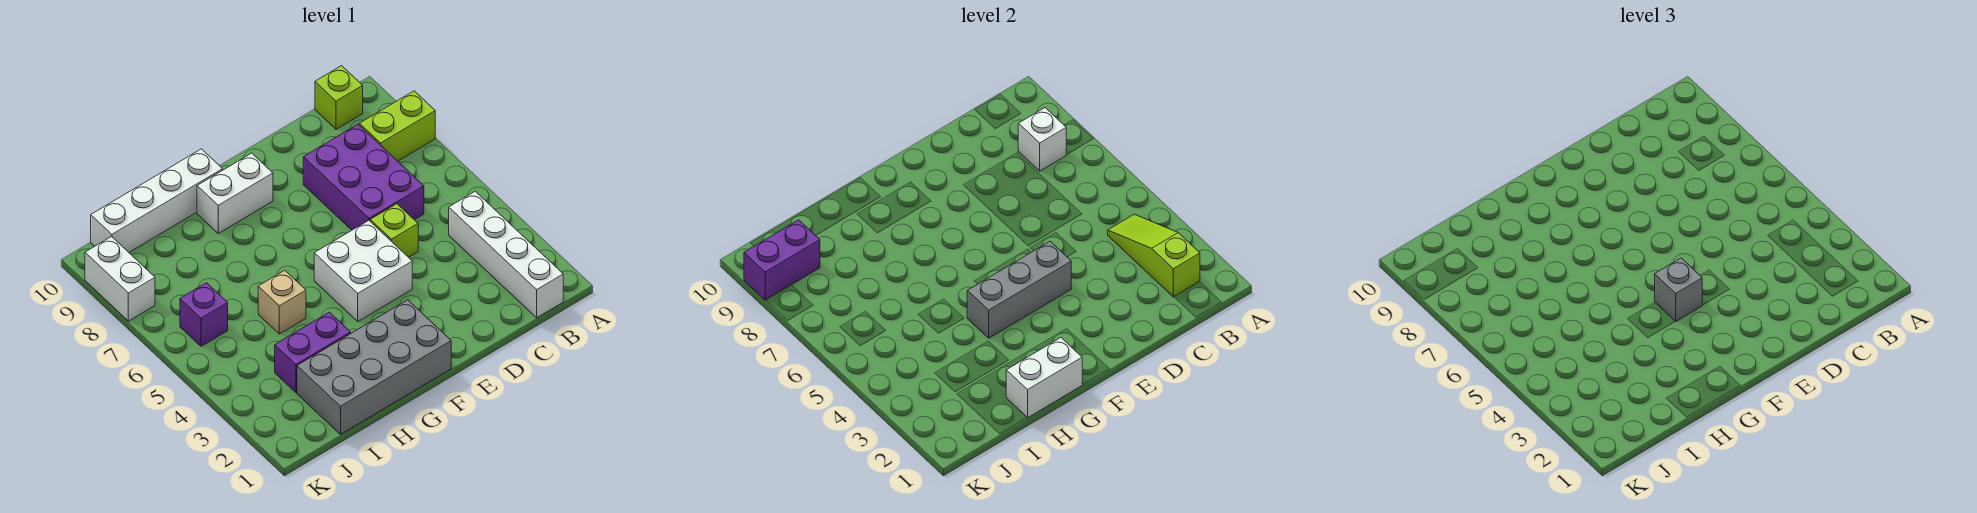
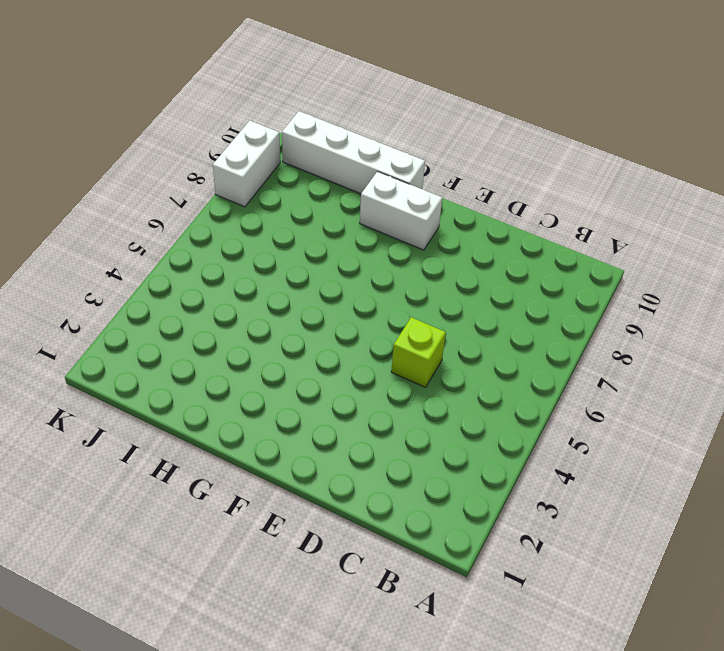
none -> lime 1x2 brick [359,91,435,161]
none -> white 1x4 brick [449,191,563,318]
none -> lime 1x1 brick [315,66,363,129]

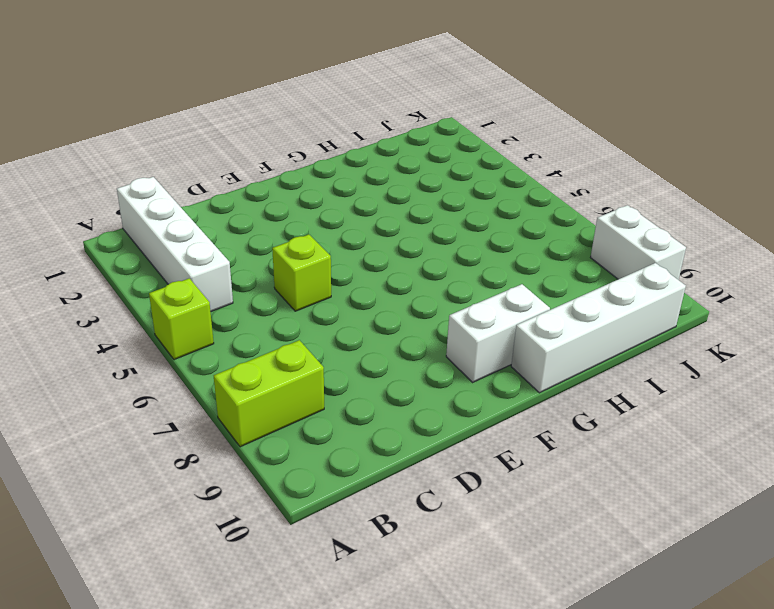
lime 1x1 brick [149,278,214,360] -> lime 1x1 brick moved to [315,66,363,129]
none -> purple 2x3 brick [303,124,424,230]
none -> white 2x2 brick [314,220,412,321]
none -> grey 2x4 brick [297,300,451,434]

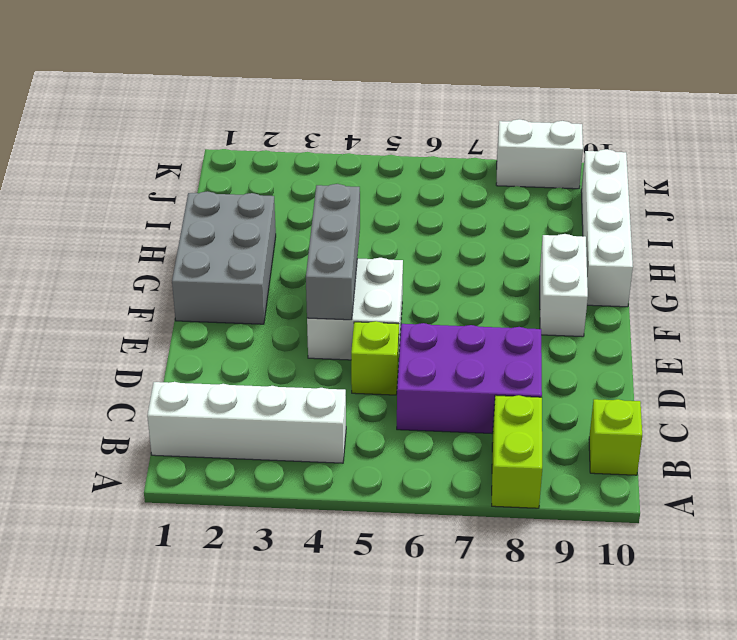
grey 2x3 brick [172,191,276,324] -> grey 2x4 brick [297,300,451,434]
none -> purple 1x2 brick [275,312,351,392]
none -> tan 1x1 brick [258,270,306,334]
none -> purple 1x1 brick [180,283,228,346]

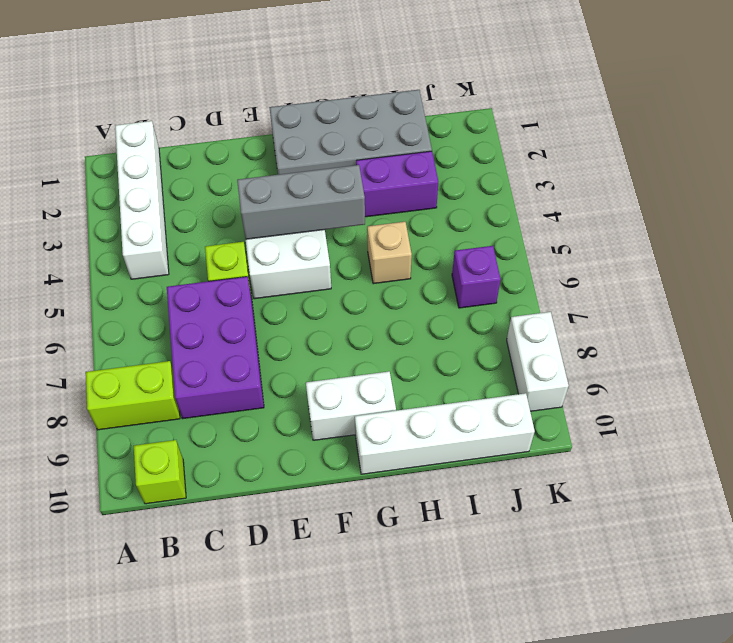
none -> lime 1x3 slope [1108,214,1200,297]
none -> white 1x1 brick [1018,108,1066,171]
none -> white 1x2 brick [1006,338,1082,418]

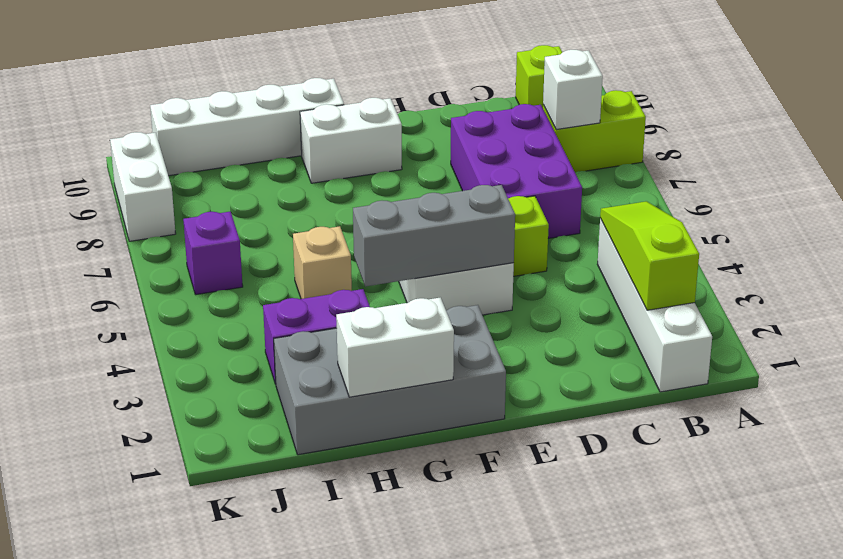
none -> purple 1x2 brick [744,220,820,300]
none -> grey 1x1 brick [1655,258,1702,321]

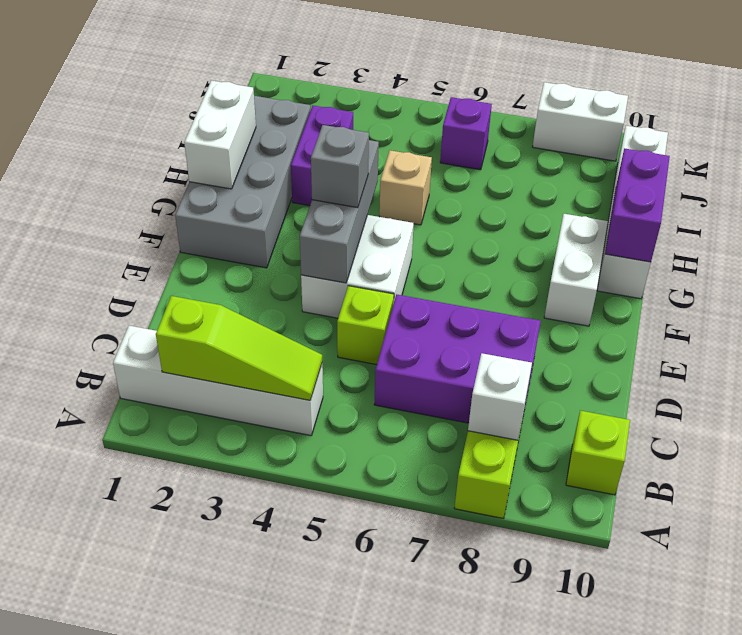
purple 1x2 brick [605,148,670,262] -> purple 1x2 brick moved to [744,220,820,300]

